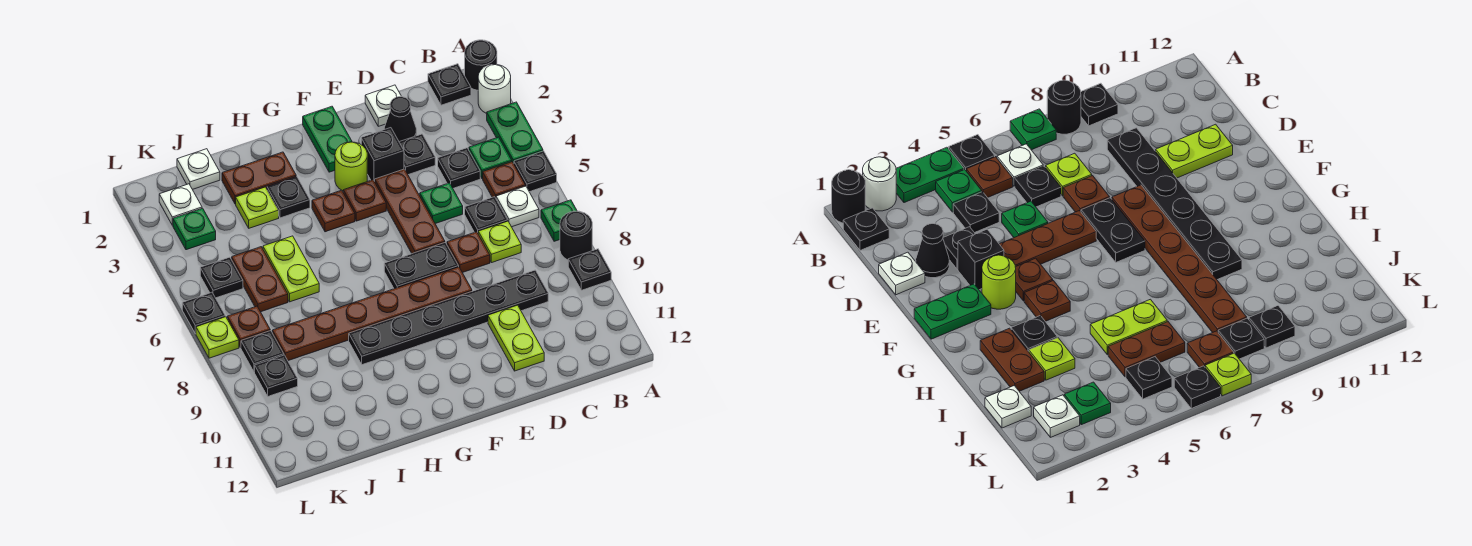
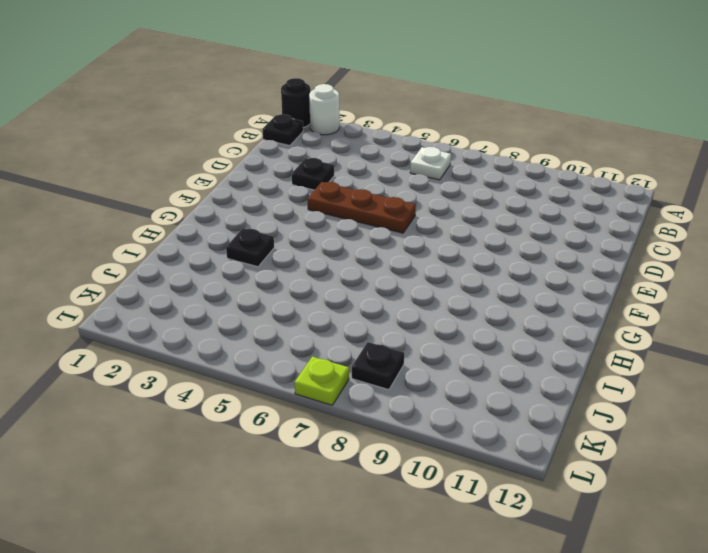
none -> green 1x2 plate [487,102,543,163]
none -> black 1x1 plate [514,151,557,192]
none -> green 1x1 plate [541,200,577,241]
none -> black 1x1 round brick [560,211,592,260]

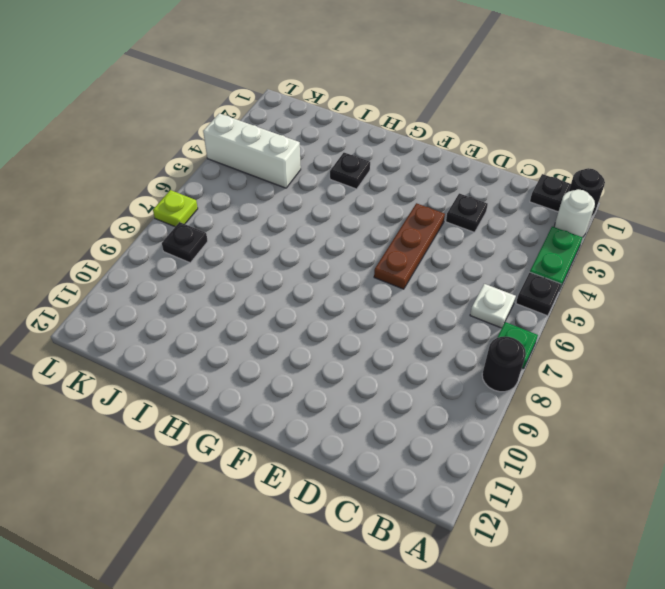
white 1x3 brick [203,113,301,188] -> none
none -> black 1x1 plate [568,249,611,290]
none -> green 1x1 plate [469,137,512,179]
none -> brown 1x1 plate [483,162,525,198]
none -> black 1x1 plate [438,148,480,188]

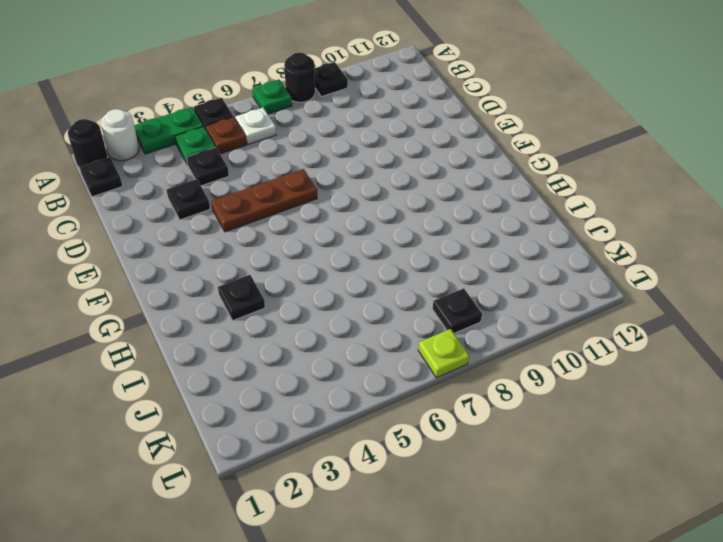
none -> black 1x1 plate [465,197,508,232]
none -> lime 1x1 plate [478,221,521,263]
none -> black 1x6 plate [349,270,548,365]
none -> white 1x1 plate [365,85,401,126]

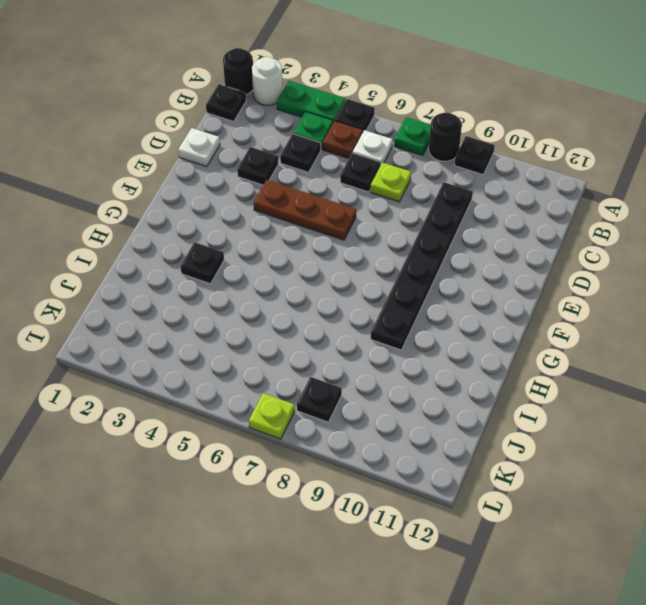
none -> black 1x1 cone [384,96,417,142]
none -> green 1x1 plate [420,183,463,224]
none -> brown 1x1 plate [447,232,490,273]
none -> lime 1x2 plate [488,305,544,371]

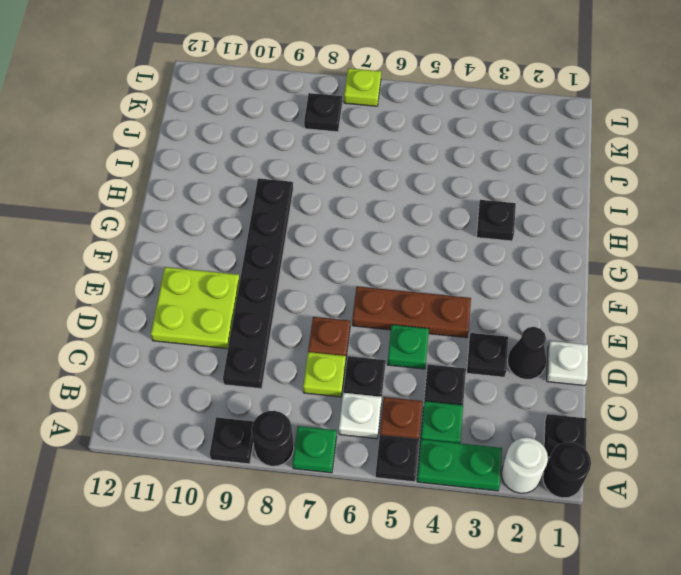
lime 2x2 plate [151,267,240,349] -> lime 1x2 plate [488,305,544,371]
none -> black 1x1 brick [361,128,404,181]
none -> black 1x2 plate [384,243,459,289]
none -> brown 1x6 plate [272,267,472,361]
none -> green 1x2 plate [303,106,352,172]

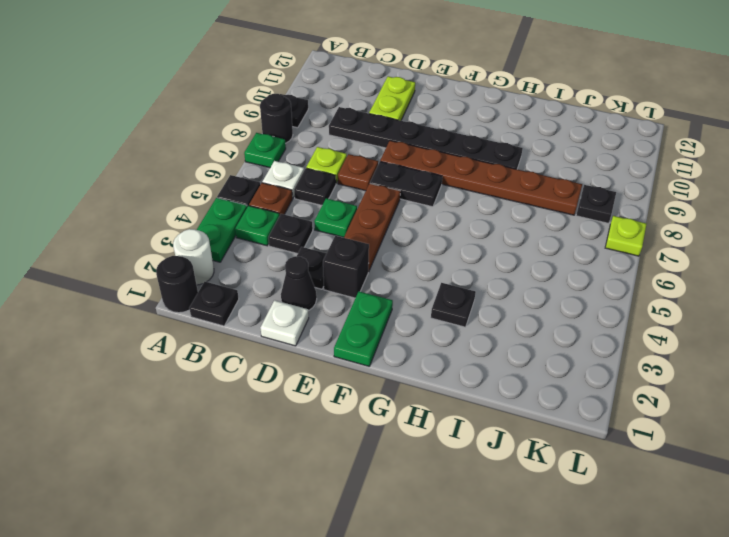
none -> lime 1x1 round brick [335,142,367,191]
none -> brown 1x1 plate [343,180,386,221]
none -> brown 1x1 plate [312,190,355,232]
none -> brown 1x2 plate [222,152,296,204]

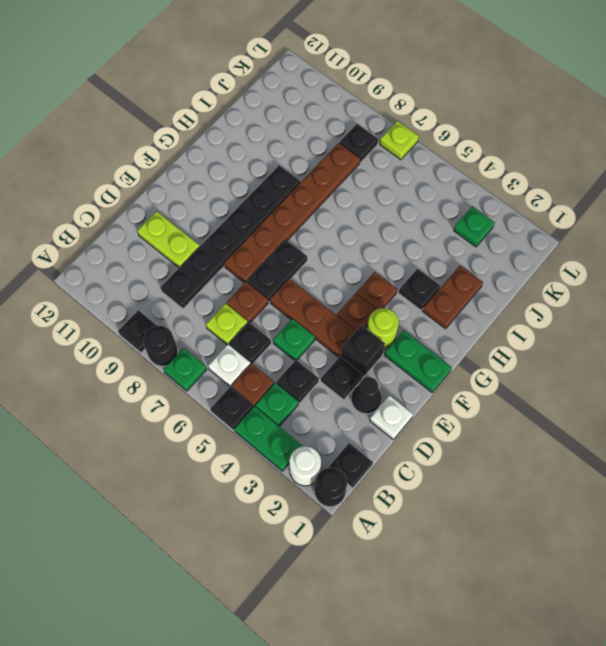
none -> lime 1x1 plate [236,187,279,228]
none -> lime 1x2 plate [263,236,319,302]
none -> white 1x1 plate [177,149,220,189]
none -> brown 1x2 plate [232,247,288,312]

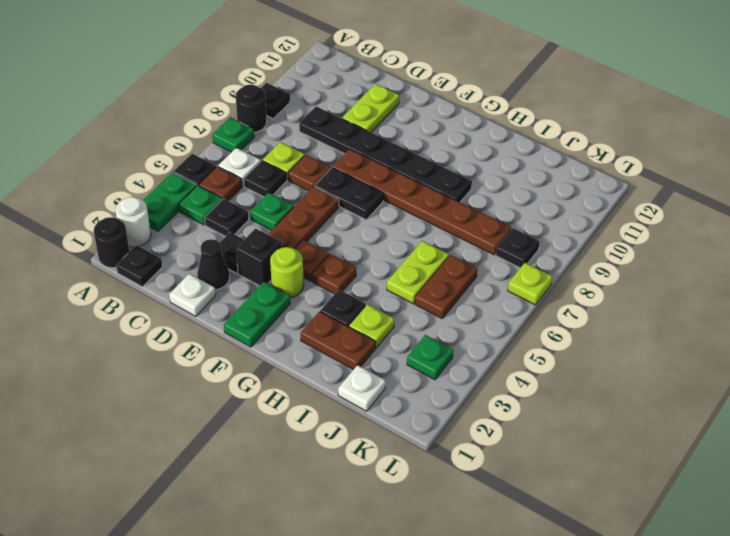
none -> white 1x1 plate [159,184,202,225]
none -> black 1x1 plate [200,257,243,298]
none -> brown 1x1 plate [227,306,270,348]
none -> black 1x1 plate [255,355,298,396]

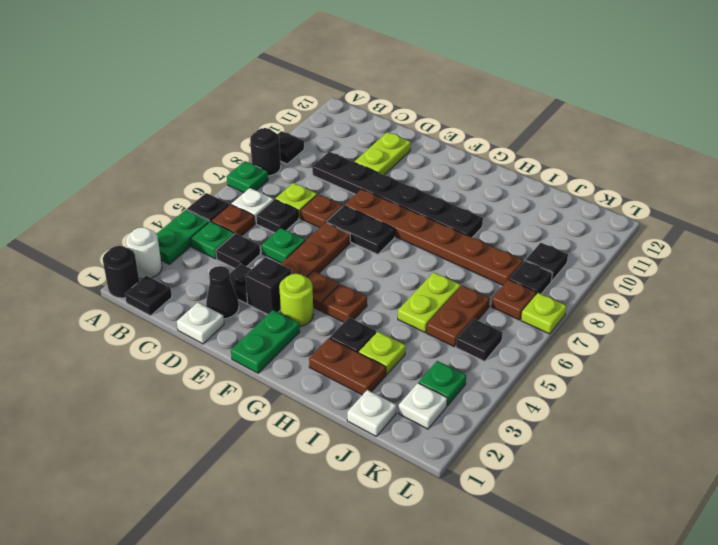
none -> black 1x1 plate [182,292,225,334]

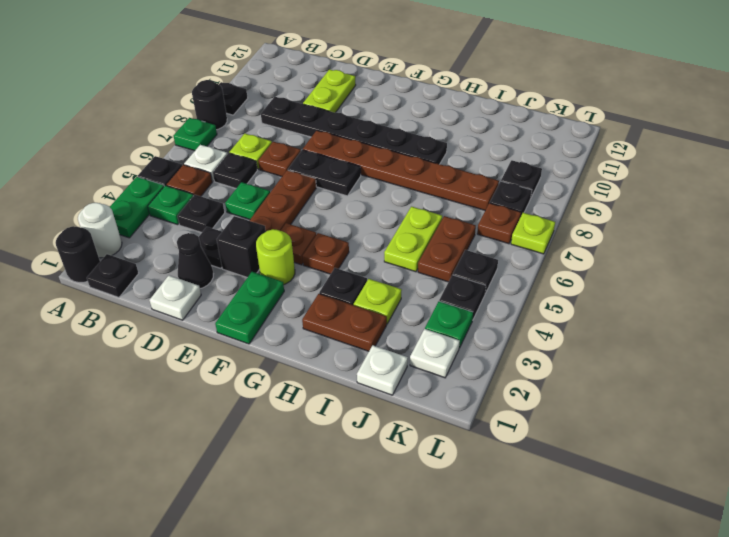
black 1x1 plate [439,275,486,320] -> black 1x1 plate moved to [182,292,225,334]

